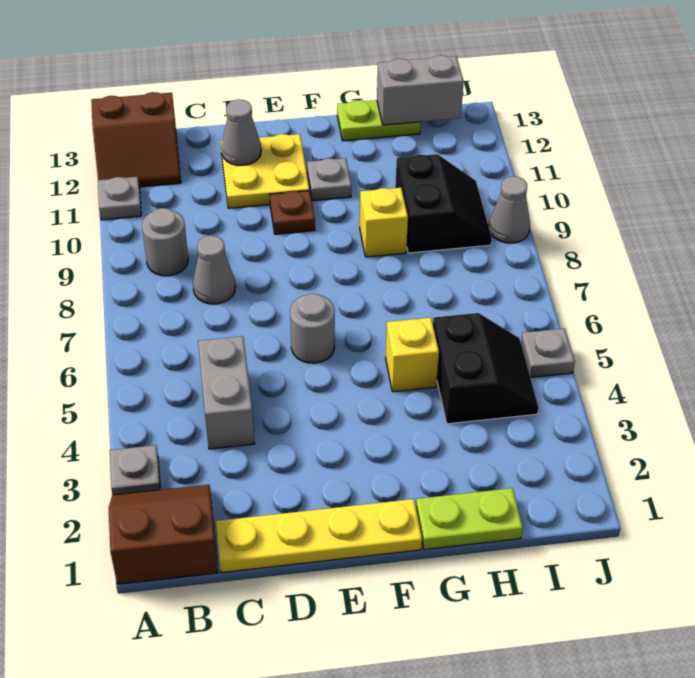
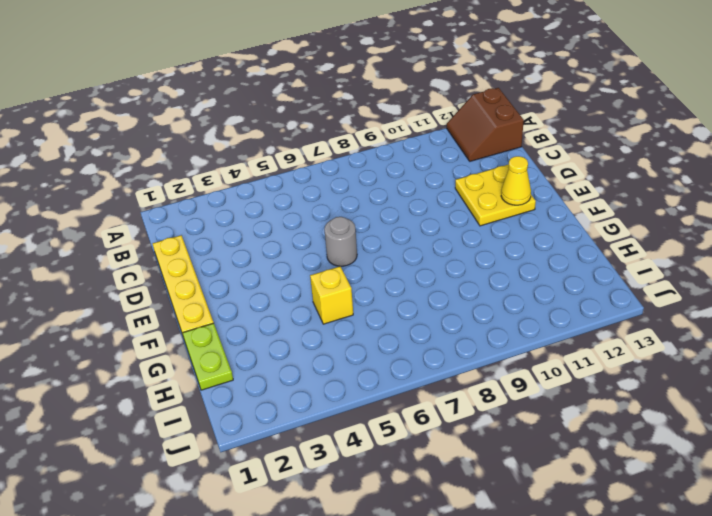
yellow 1x1 cone [501,156,531,205] -> none
none -> brown 2x2 slope [109,485,218,584]
none -> grey 1x1 plate [110,445,160,495]
none -> grey 1x1 plate [98,177,141,220]

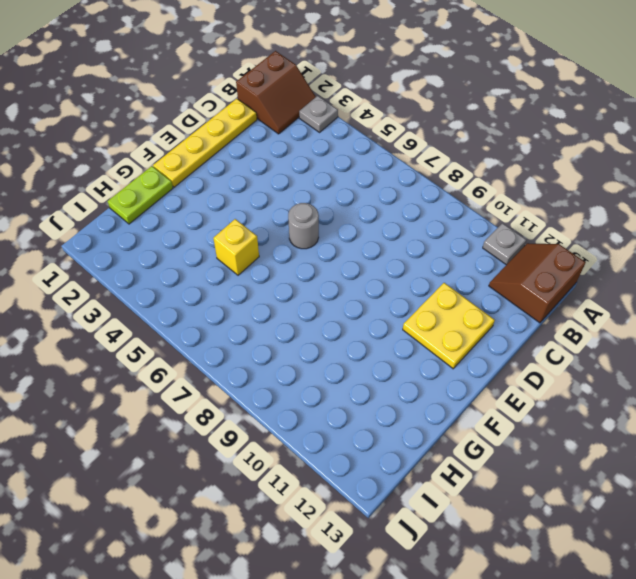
none -> grey 1x1 round brick [142,208,188,276]
none -> grey 1x2 brick [198,336,255,449]
none -> grey 1x1 cone [193,236,236,304]

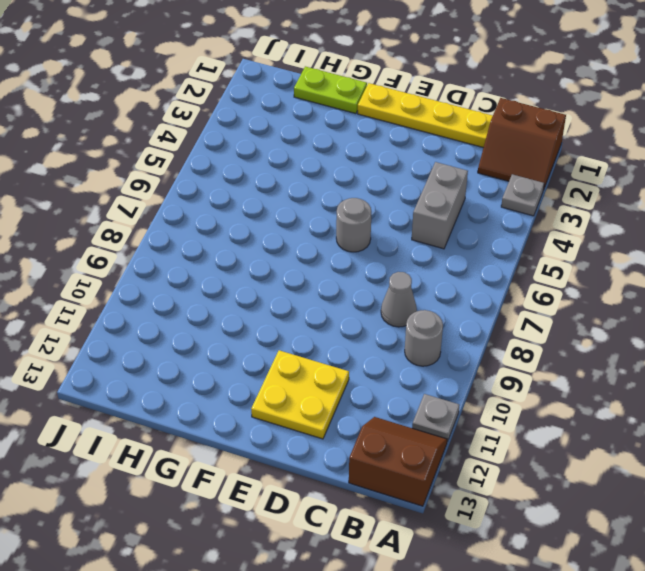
none -> brown 1x1 plate [270,191,315,234]
none -> grey 1x1 plate [307,158,352,201]
none -> yellow 1x1 brick [386,318,439,392]

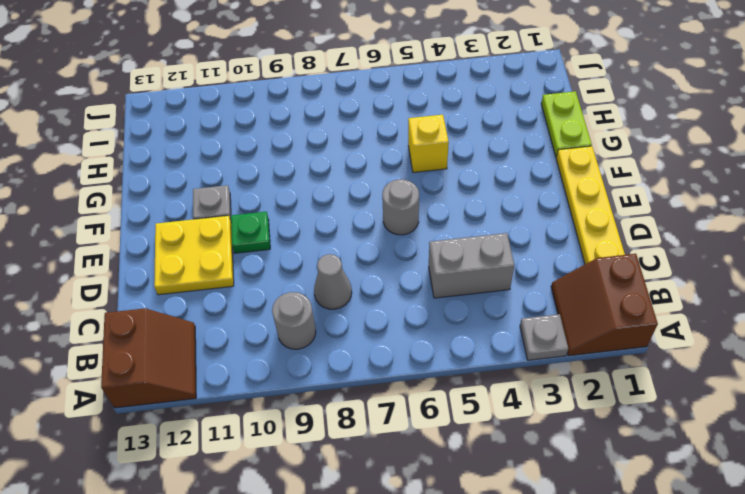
green 1x1 plate [231,212,270,253] -> brown 1x1 plate [270,191,315,234]
none -> grey 1x1 plate [98,177,141,220]
none -> yellow 1x1 brick [360,188,408,257]
none -> lime 1x2 plate [337,100,421,141]

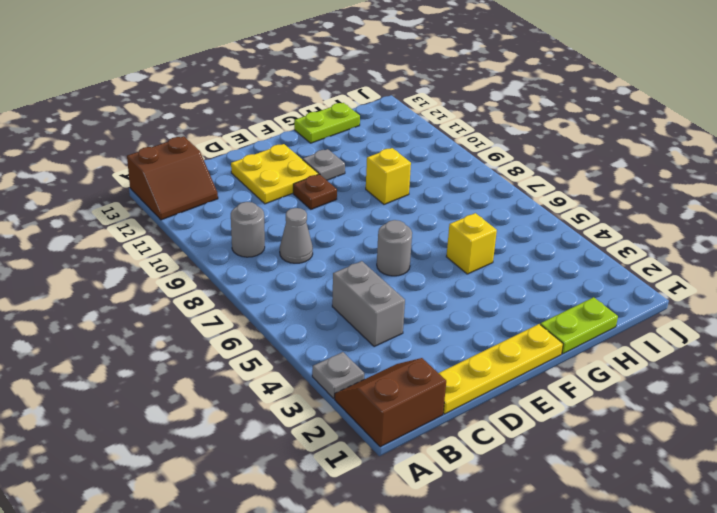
none -> grey 1x1 plate [98,177,141,220]
none -> black 2x2 slope [433,313,539,424]
none -> black 2x2 slope [395,154,492,253]

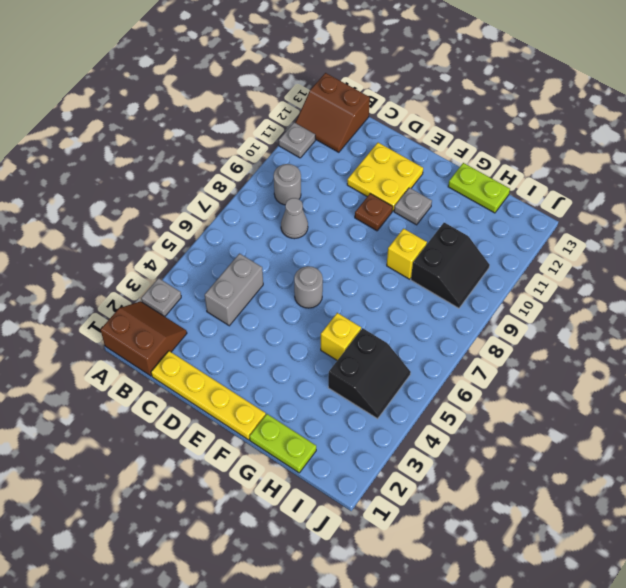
none -> grey 1x1 plate [521,328,575,378]
none -> grey 1x1 cone [489,176,530,243]
none -> grey 1x1 cone [222,99,261,165]

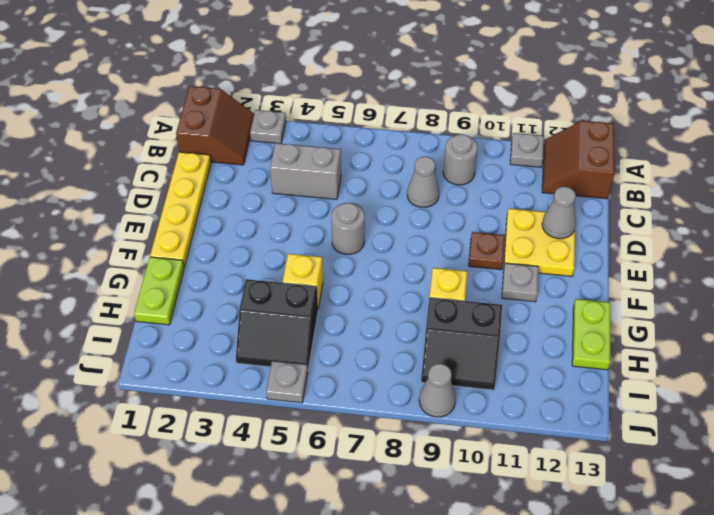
none -> grey 1x2 brick [377,55,464,125]

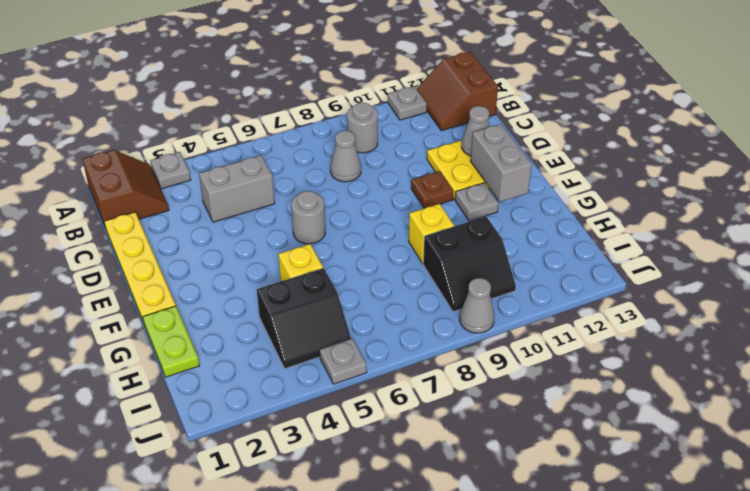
grey 1x2 brick [471,124,532,202] -> grey 1x2 brick moved to [377,55,464,125]
none -> lime 1x2 plate [337,100,421,141]

